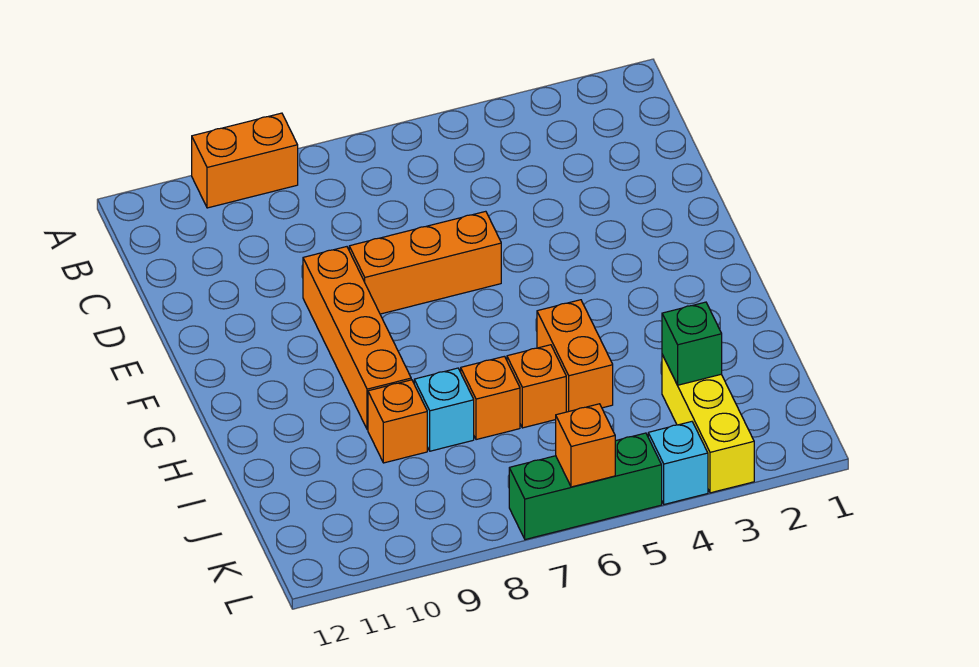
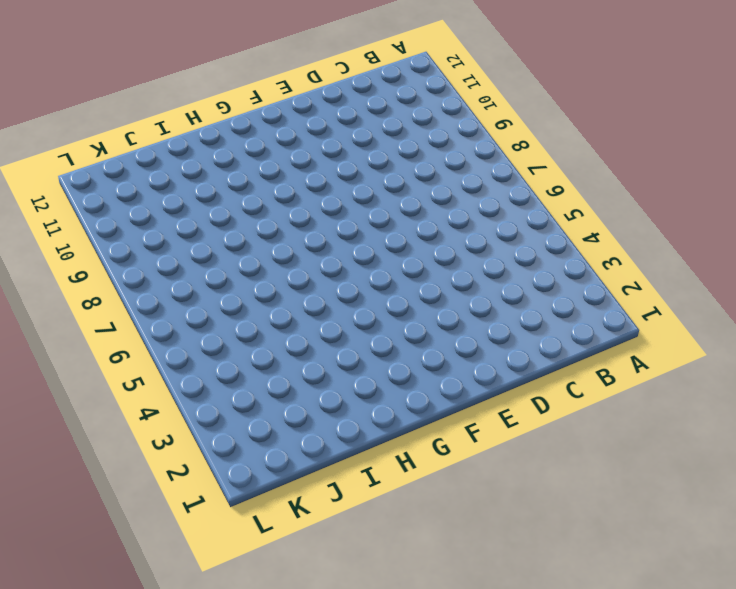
none -> orange 1x2 brick [192,113,298,208]
none -> orange 1x3 brick [349,211,501,314]
none -> orange 1x4 brick [303,247,411,430]

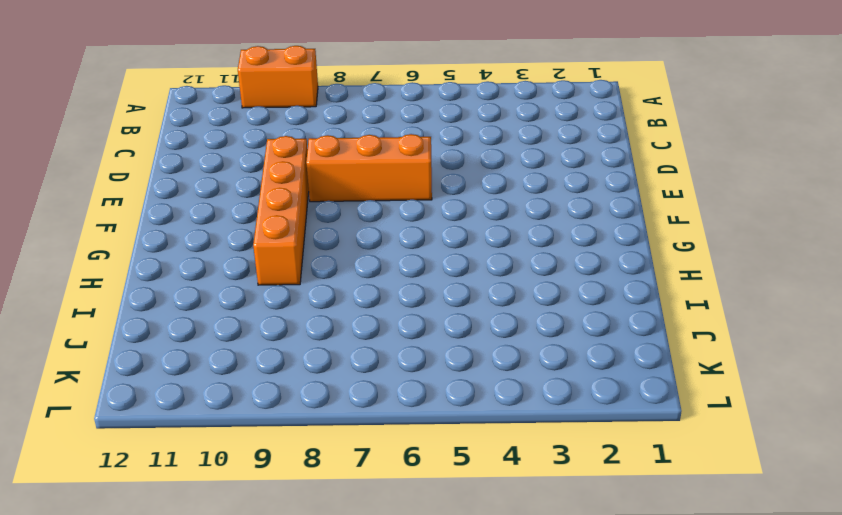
none -> orange 1x2 brick [537,300,613,412]
none -> orange 1x1 brick [507,345,566,428]
none -> orange 1x1 brick [461,356,520,440]

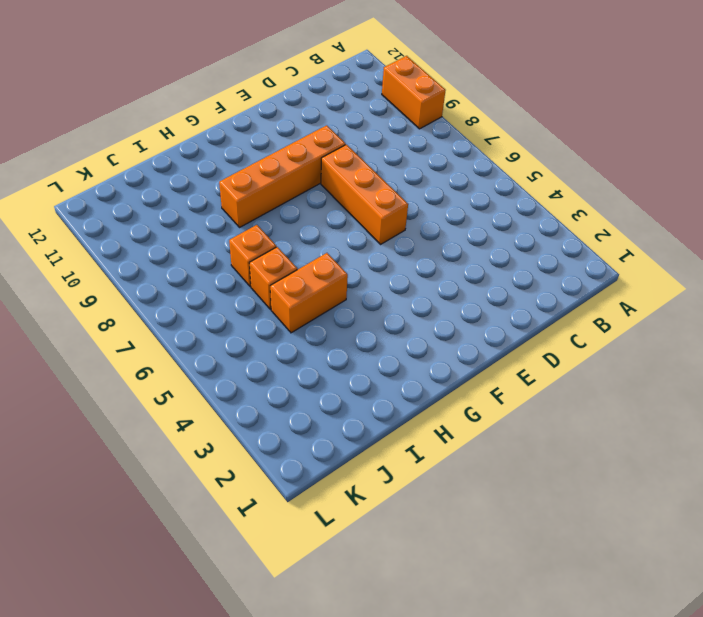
none -> cyan 1x1 brick [414,368,474,451]
none -> orange 1x1 brick [368,380,427,463]
none -> yellow 1x3 brick [662,355,754,493]

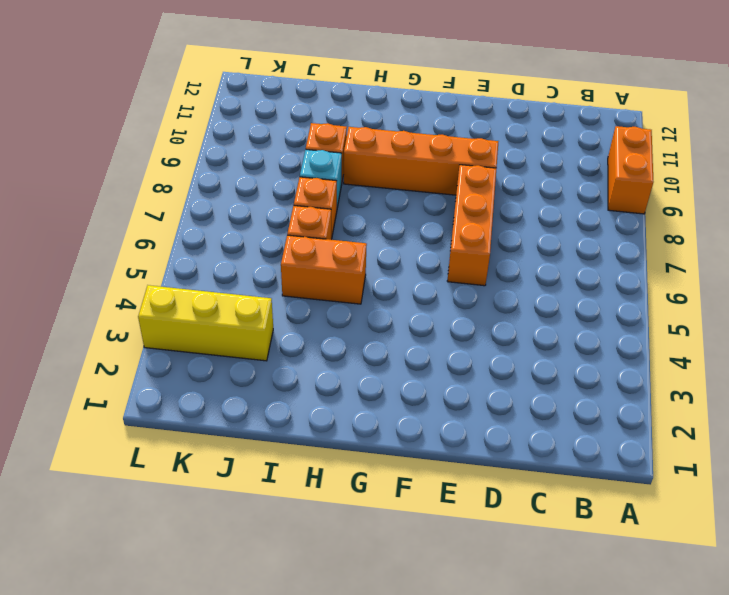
none -> cyan 1x1 brick [648,422,708,504]
none -> green 1x3 brick [509,433,662,540]
none -> green 1x1 brick [662,302,722,385]

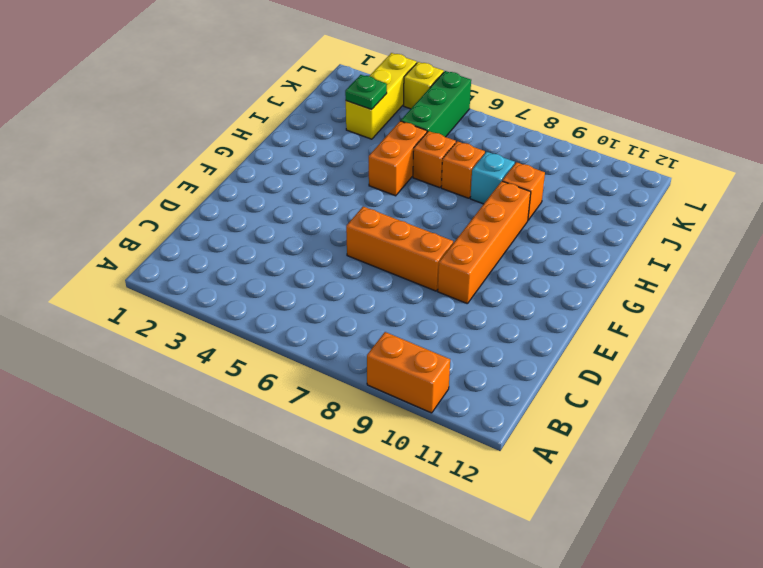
green 1x1 plate [345,75,387,109] -> green 1x1 brick [662,302,722,385]
green 1x3 brick [401,71,471,137] -> green 1x3 brick turned to [509,433,662,540]
yellow 1x1 brick [404,62,444,109] -> cyan 1x1 brick [648,422,708,504]
none -> orange 1x1 brick [556,404,615,487]

